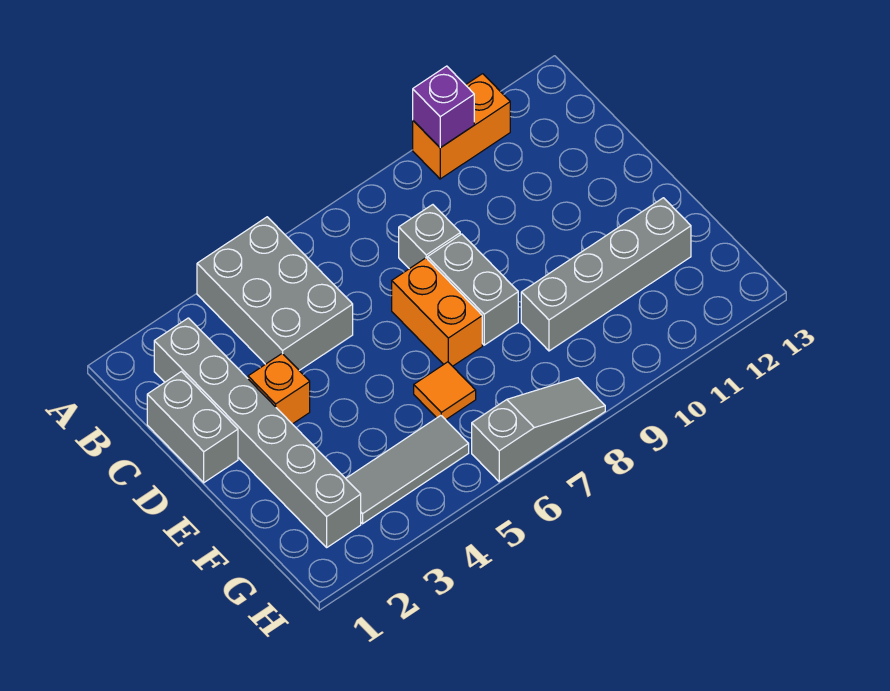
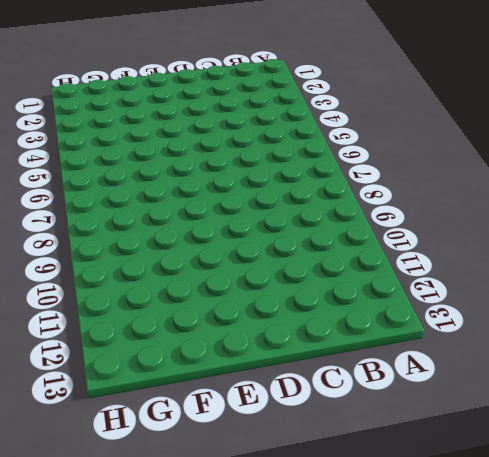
none -> grey 2x3 brick [197,217,353,370]
none -> orange 1x2 brick [413,74,510,179]
none -> grey 1x6 brick [154,318,361,547]

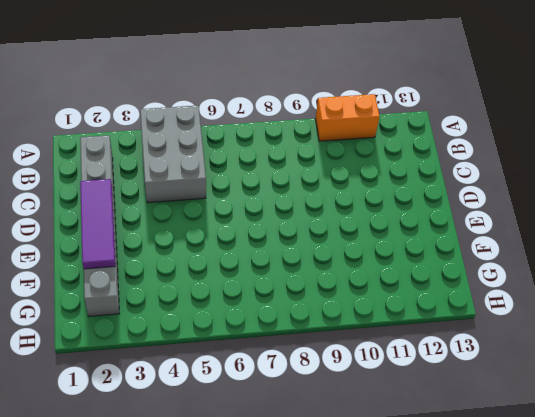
purple 1x3 tile [80,179,115,269] -> none
none -> grey 1x2 brick [147,372,238,483]
none -> grey 1x1 brick [399,205,460,269]
none -> orange 1x1 brick [248,353,310,424]

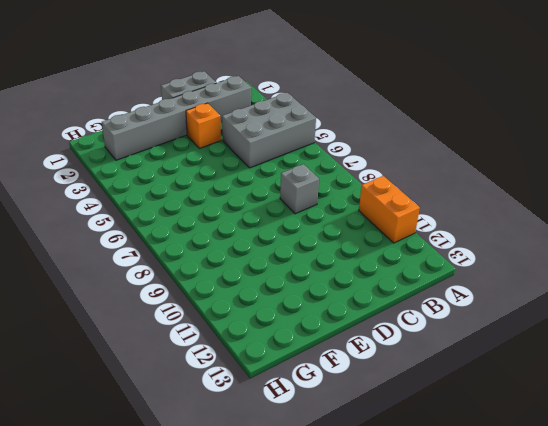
none -> orange 1x2 brick [392,258,482,366]
none -> grey 1x2 brick [428,234,518,345]
none -> orange 1x1 tile [414,362,476,420]

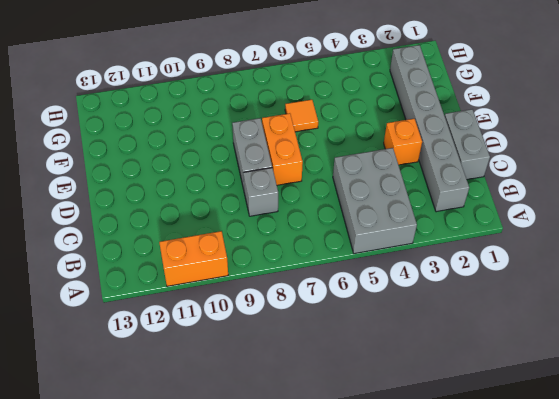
none -> grey 1x4 brick [521,198,691,351]
none -> grey 1x3 tile [346,416,469,524]
none -> grey 1x3 slope [472,378,605,482]

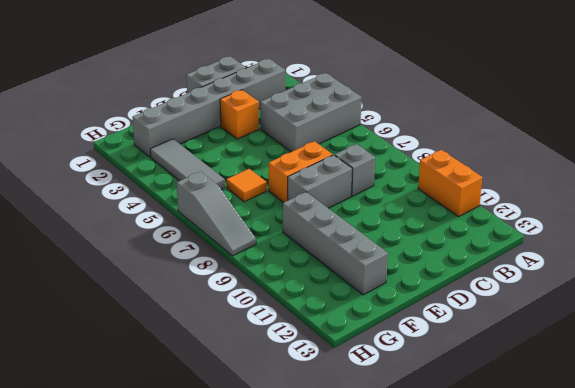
none -> purple 1x1 brick [413,66,474,148]

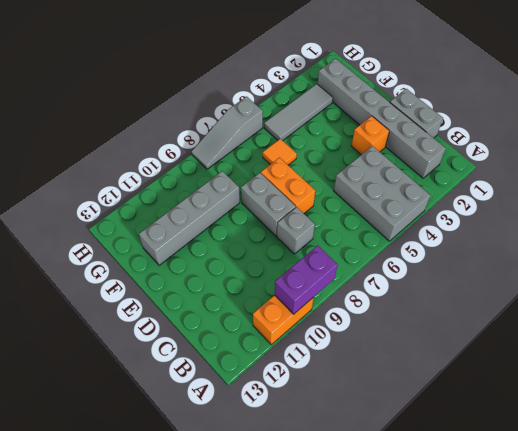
purple 1x2 brick [275,245,338,314] -> purple 1x1 brick [413,66,474,148]

